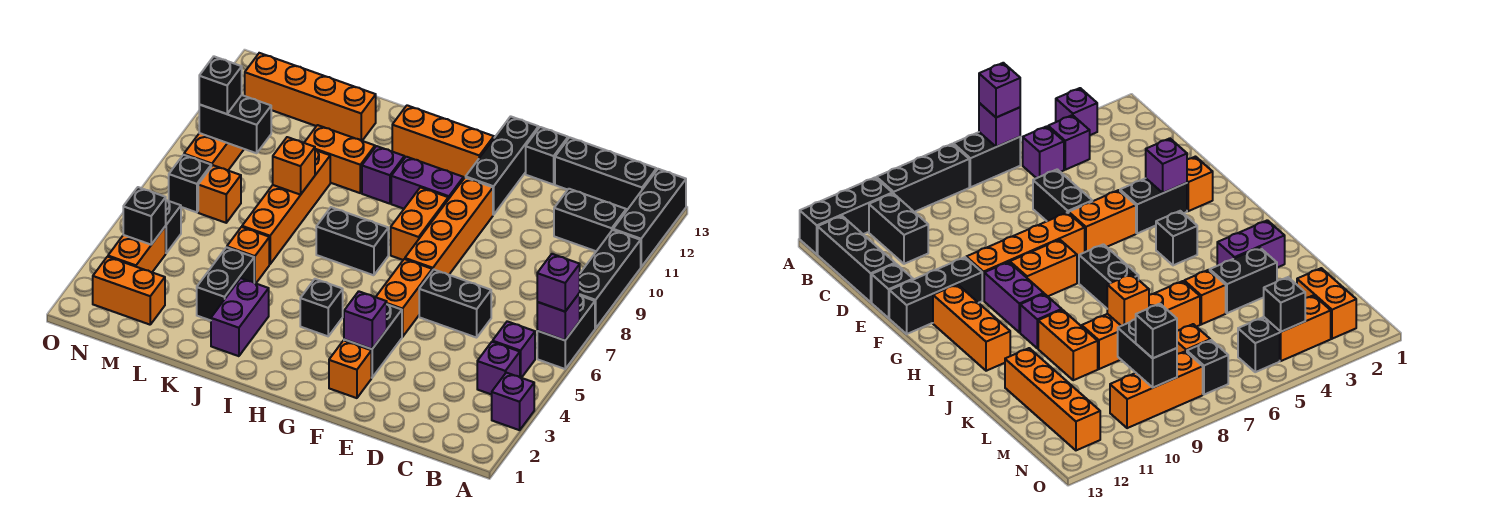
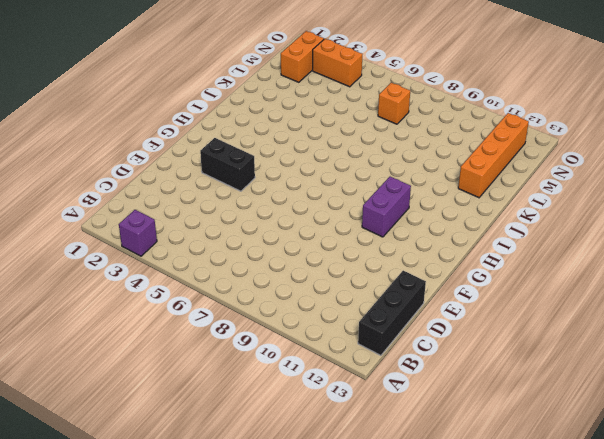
none -> black 1x2 brick [537,296,595,369]
none -> black 1x3 brick [580,230,641,328]
none -> black 1x3 brick [613,169,686,267]
none -> purple 1x1 brick [477,342,520,395]

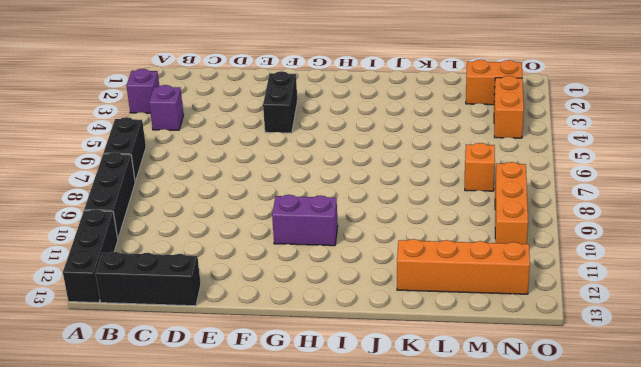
none -> purple 1x1 brick [493,321,535,378]
none -> black 1x2 brick [554,189,626,251]
none -> black 1x2 brick [419,270,491,338]
none -> black 1x1 brick [526,127,568,185]

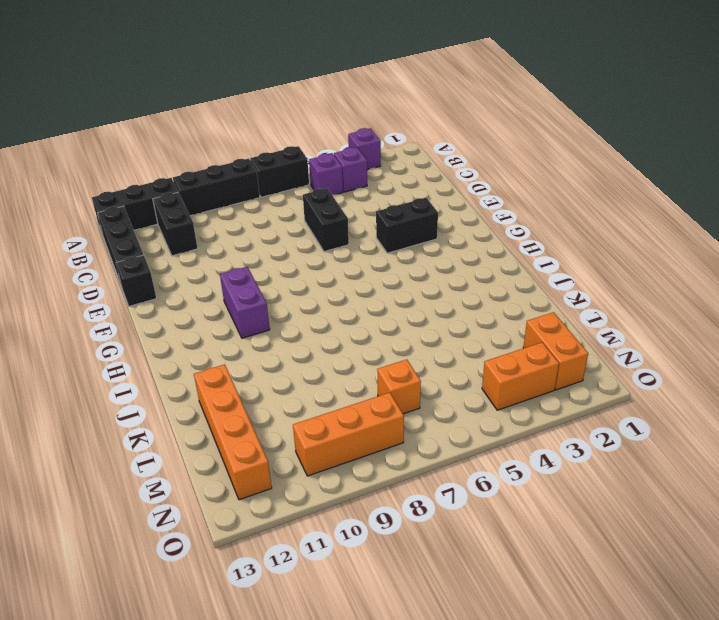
none -> orange 1x1 brick [329,341,371,398]
none -> orange 1x2 brick [376,259,432,337]
none -> orange 1x4 brick [405,178,493,275]
none -> black 1x3 brick [466,116,539,215]

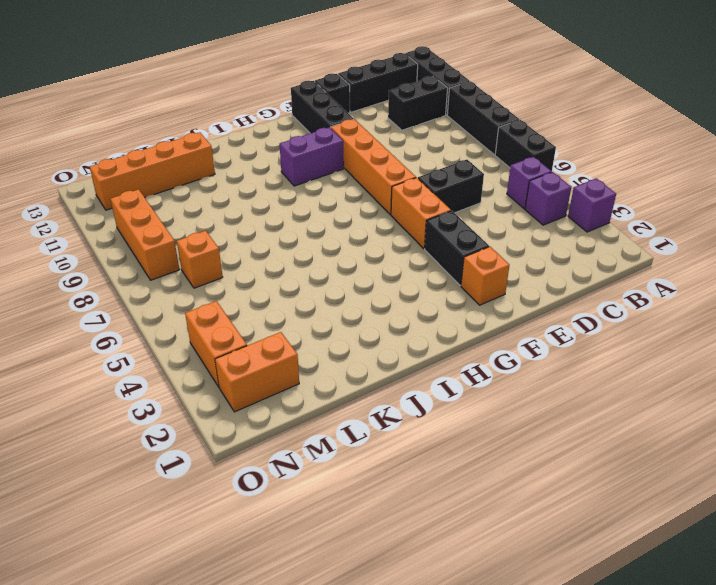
none -> orange 1x2 brick [391,187,448,260]
none -> orange 1x3 brick [392,105,494,178]
none -> black 1x1 brick [300,279,343,336]
none -> black 1x2 brick [316,207,388,275]

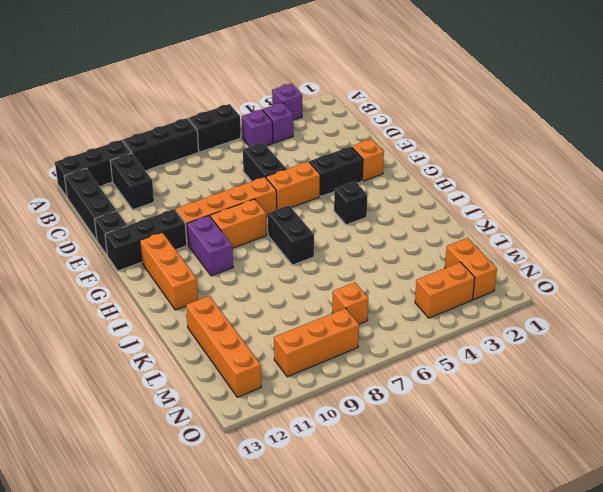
none -> purple 1x1 brick [362,146,404,204]
none -> purple 1x2 brick [211,278,269,356]
none -> orange 1x2 brick [304,125,375,193]
none -> black 1x2 brick [197,247,254,320]

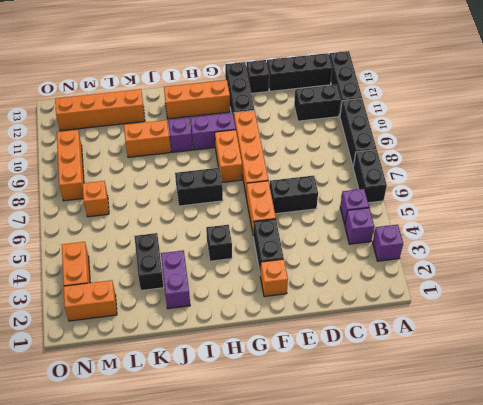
none -> orange 1x1 brick [227,227,269,284]
none -> orange 1x4 brick [242,150,330,264]
none -> black 1x1 brick [166,200,181,253]
none -> black 1x1 brick [169,155,211,212]

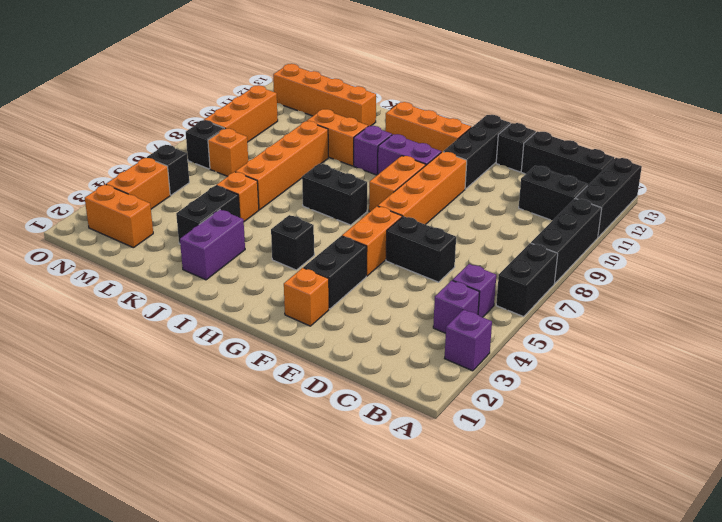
none -> purple 1x1 brick [537,293,580,340]
none -> purple 1x1 brick [344,291,387,349]
none -> orange 1x1 brick [273,137,315,195]
none -> black 1x2 brick [199,95,271,153]

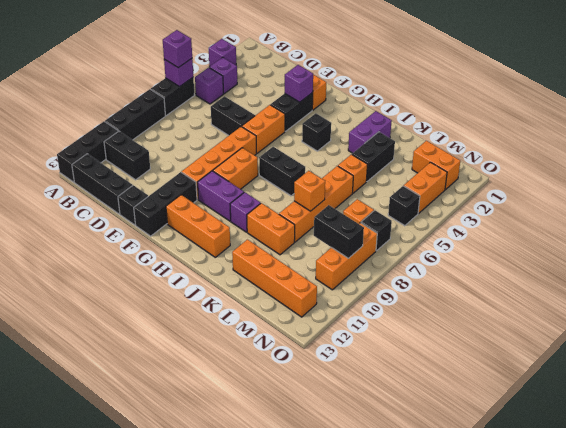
none -> black 1x1 brick [123,187,166,245]
none -> black 1x1 brick [199,57,242,114]

